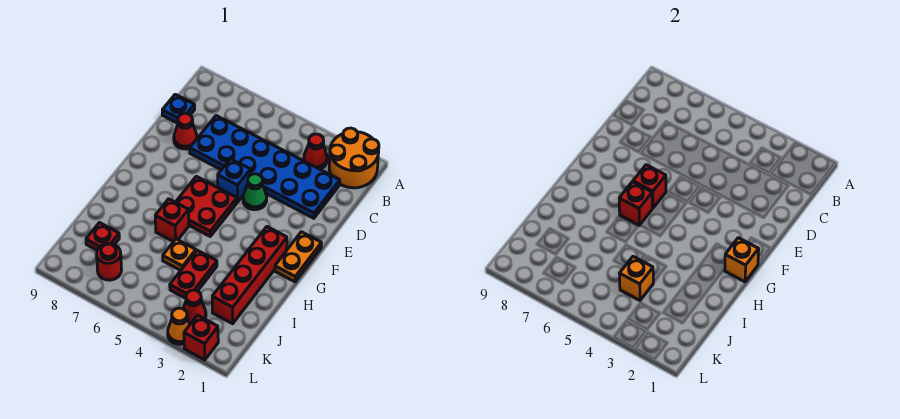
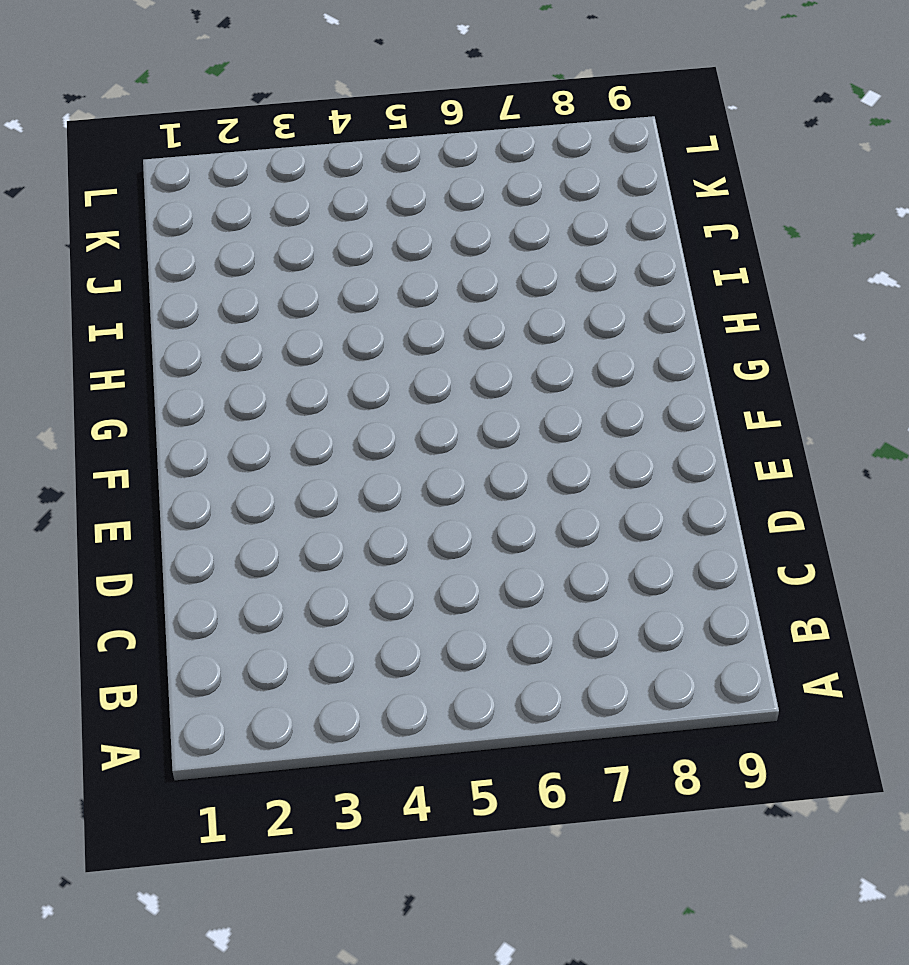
none -> orange 2x2 round brick [329,128,379,188]
none -> red 1x1 cone [304,134,327,169]
none -> blue 2x6 plate [190,116,340,218]

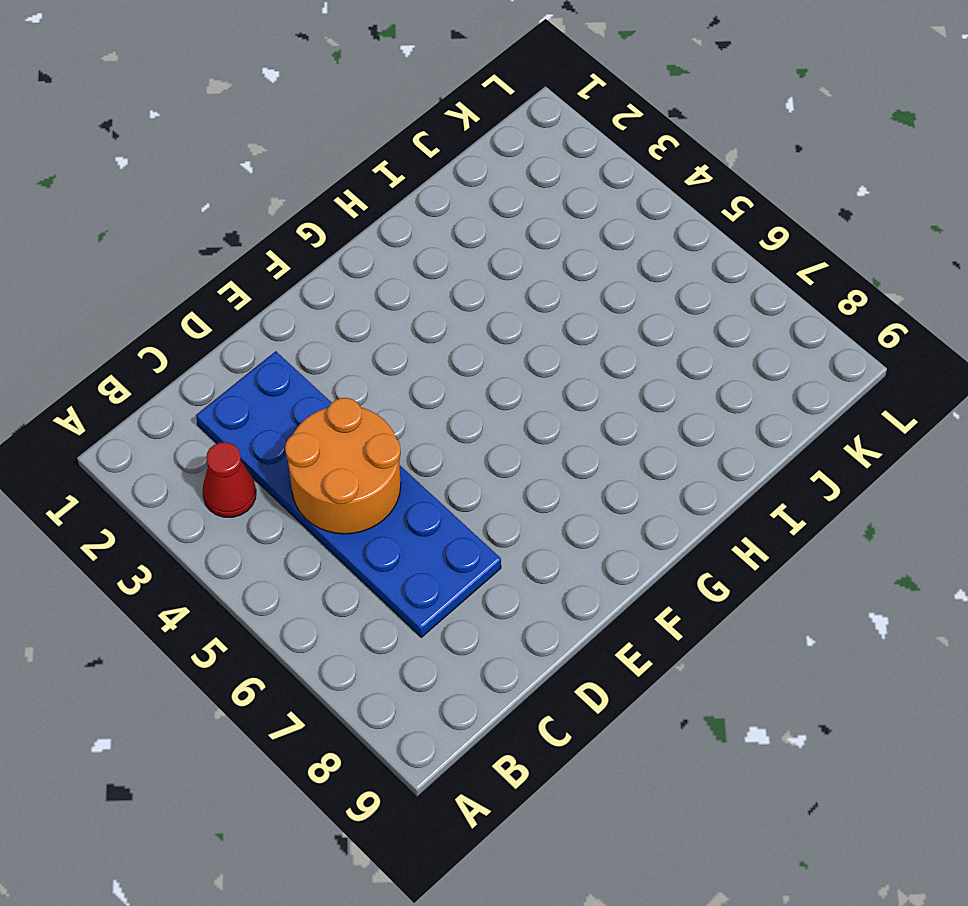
orange 2x2 round brick [285,398,401,534] -> orange 2x2 round brick moved to [329,128,379,188]
none -> blue 1x1 plate [162,94,195,123]
none -> red 1x1 cone [174,113,197,149]
none -> green 1x1 cone [243,174,267,210]

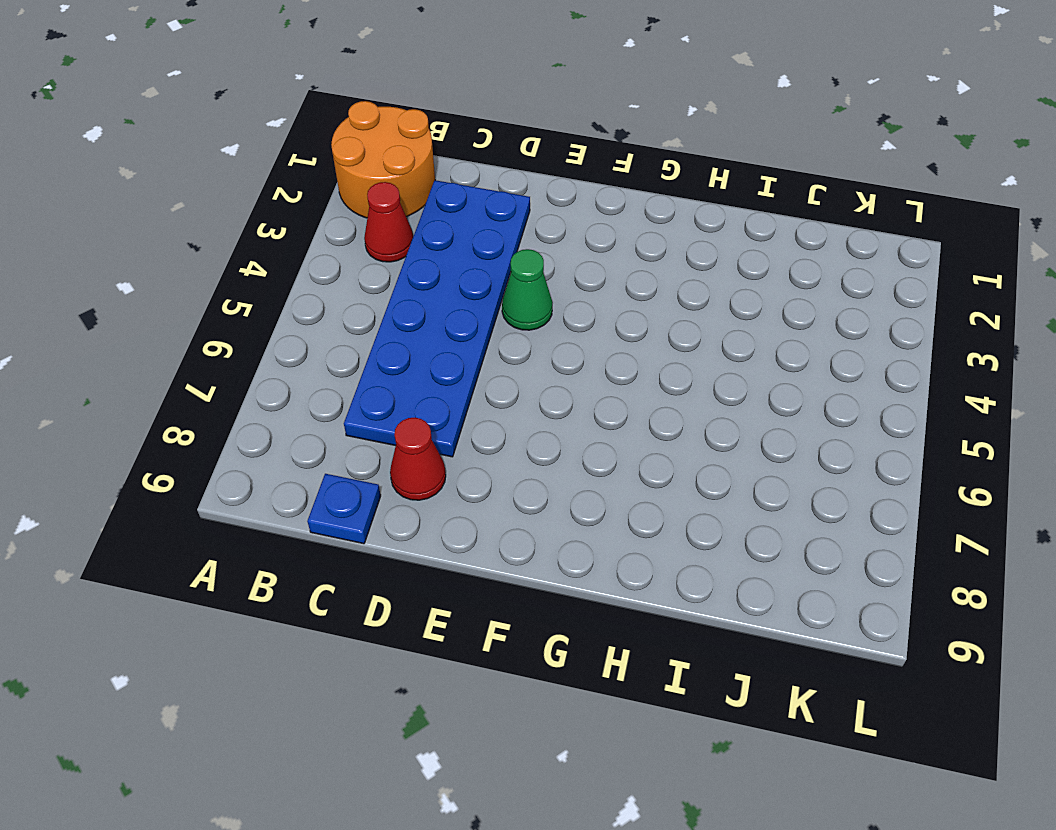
none -> blue 1x1 brick [218,159,250,202]
none -> orange 1x2 plate [275,232,321,282]
none -> red 2x2 plate [176,176,237,236]

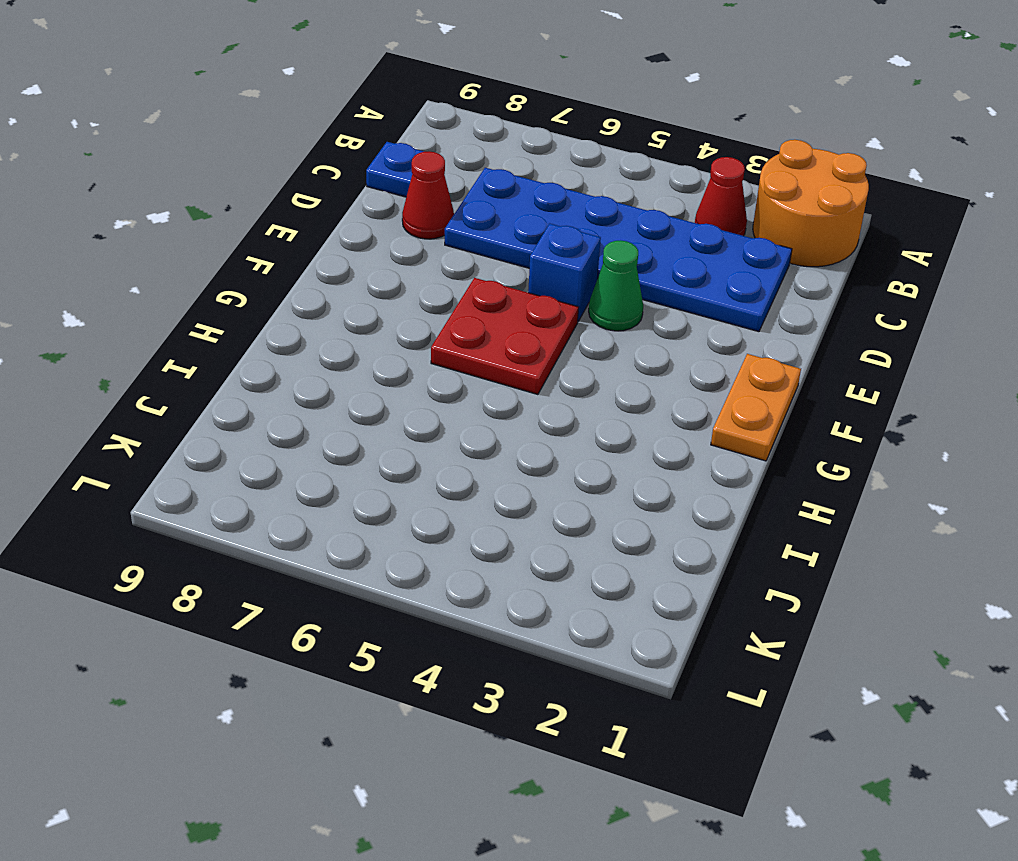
none -> red 1x4 brick [212,227,287,324]
none -> red 1x1 brick [155,199,189,242]
none -> red 1x2 plate [170,250,217,298]

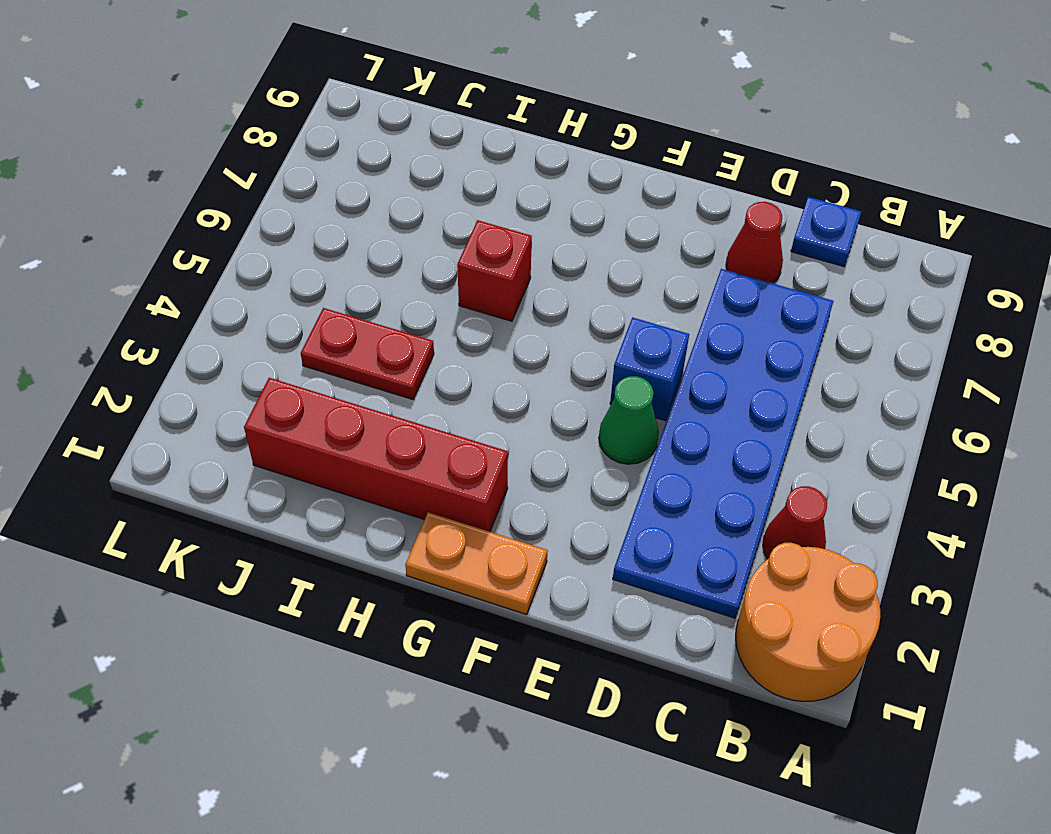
none -> red 2x2 plate [176,176,237,236]
none -> orange 1x1 plate [163,239,196,270]
none -> red 1x1 plate [86,223,119,250]

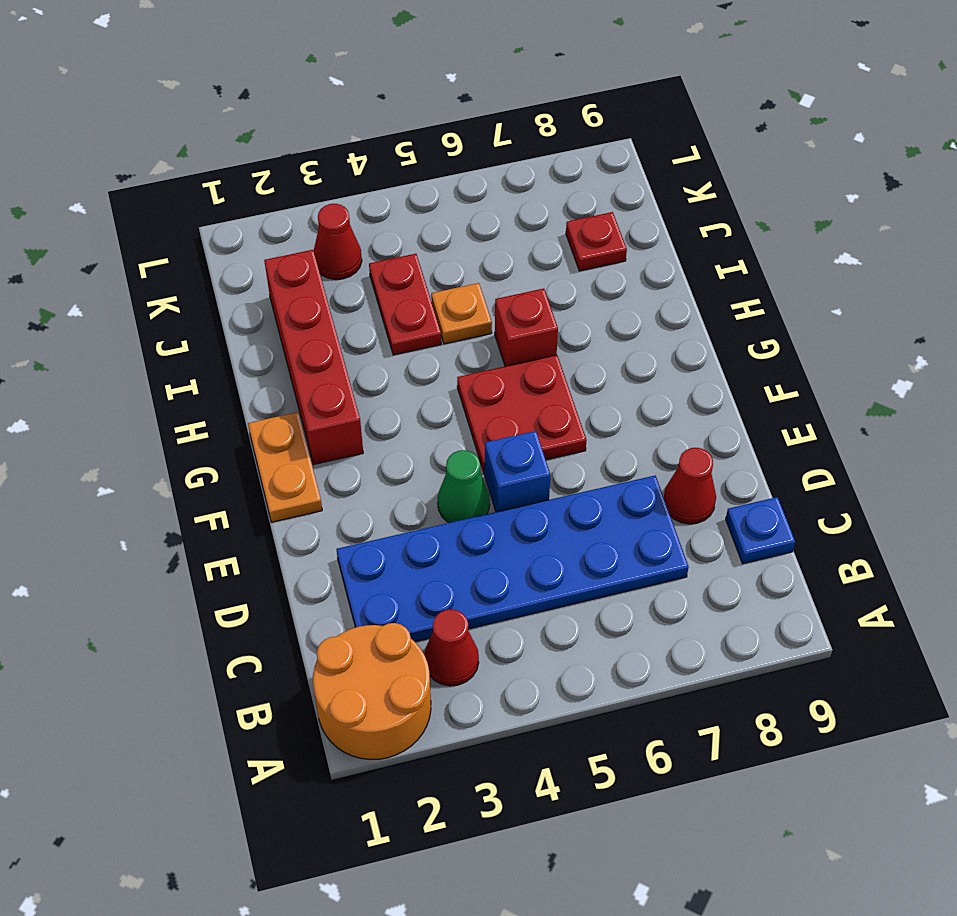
none -> red 1x1 round brick [97,243,122,280]
none -> red 1x1 brick [184,315,218,360]
none -> orange 1x1 cone [168,308,190,344]

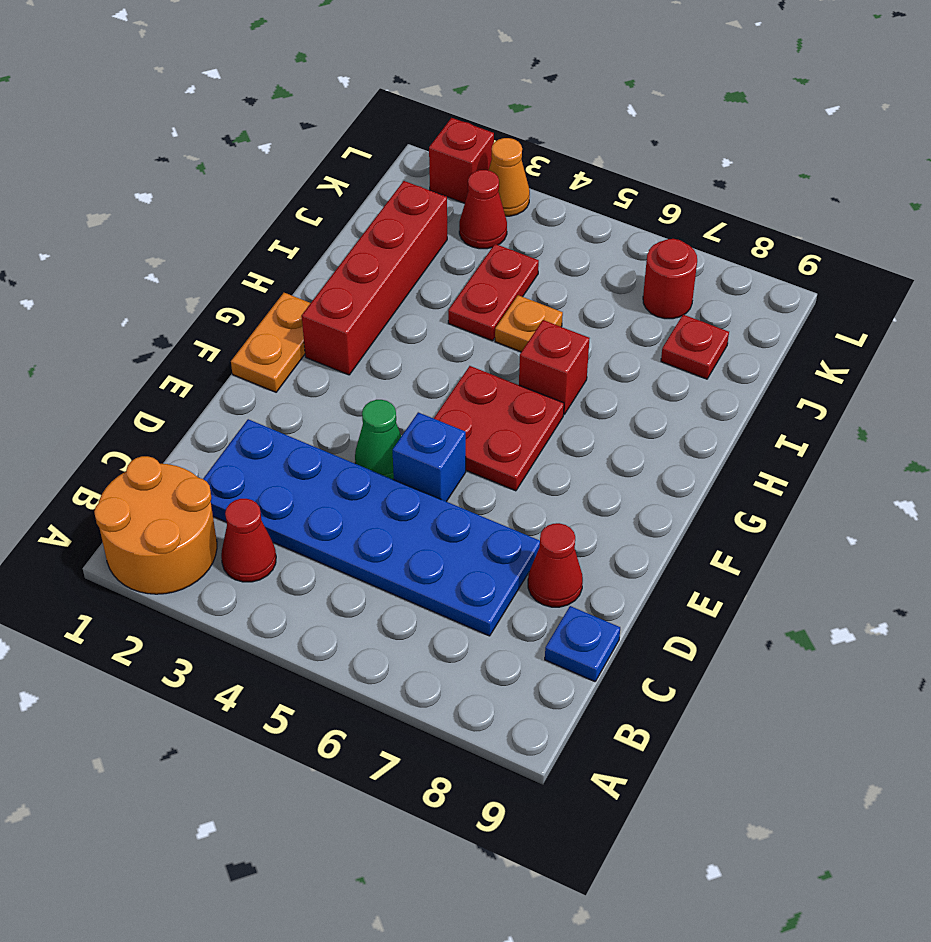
none -> red 1x1 brick [633,165,666,208]
none -> orange 1x1 brick [725,238,759,282]
none -> red 1x1 brick [619,182,652,225]

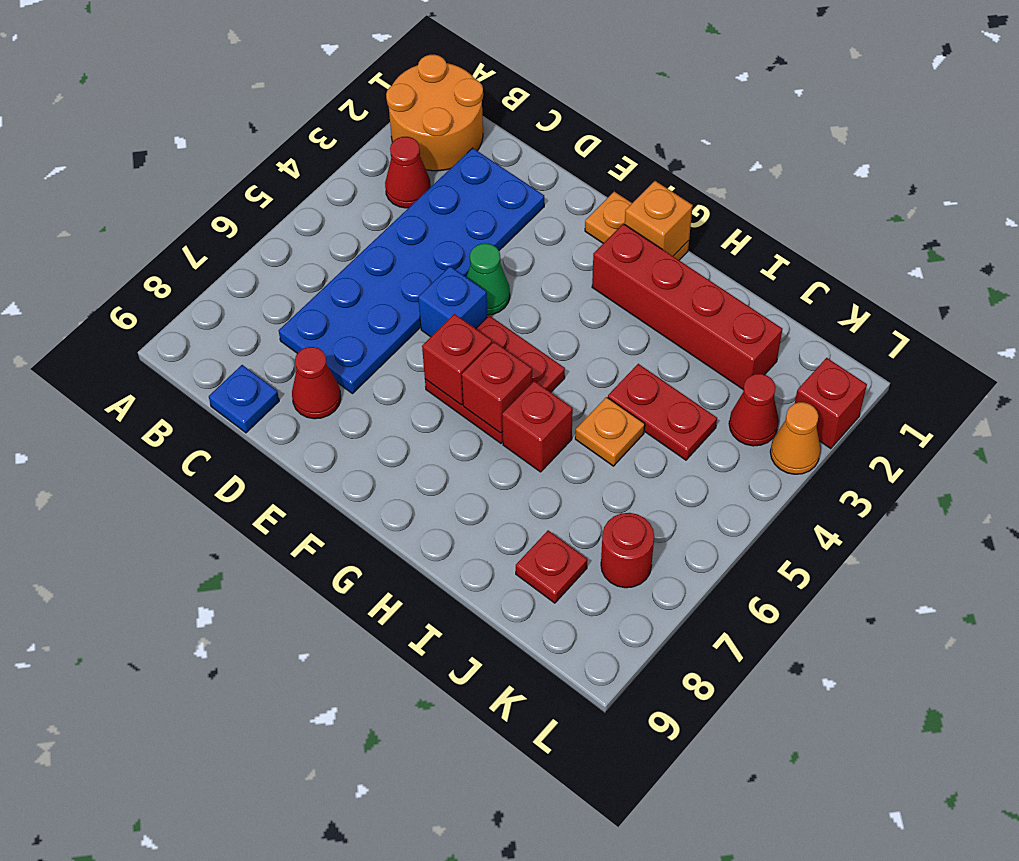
none -> orange 1x1 brick [619,257,653,300]

